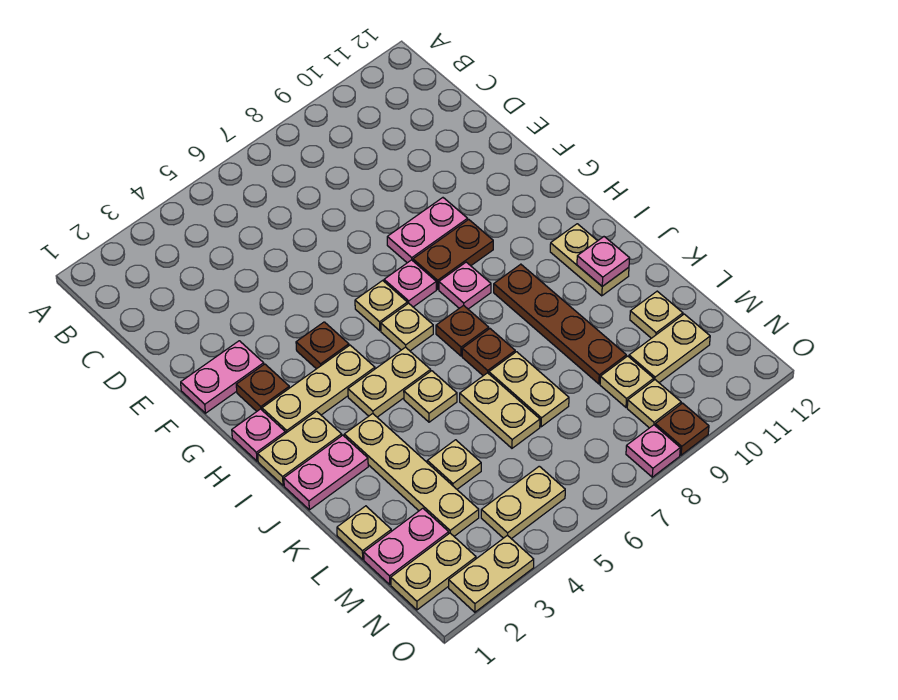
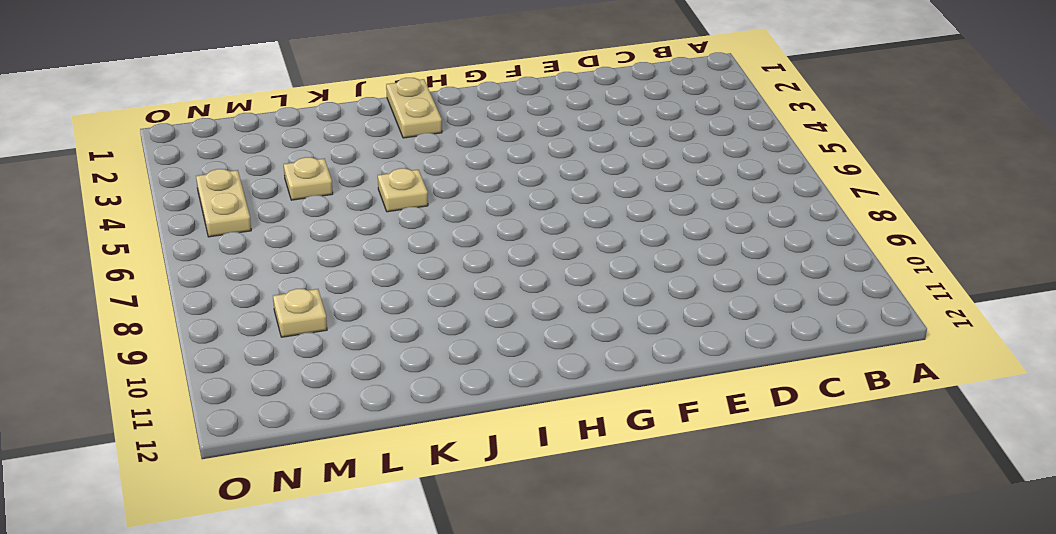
none -> pink 1x2 plate [181,341,264,413]
none -> pink 1x2 plate [387,198,468,263]
none -> brown 1x1 plate [236,364,289,411]
none -> brown 1x1 plate [296,322,349,369]

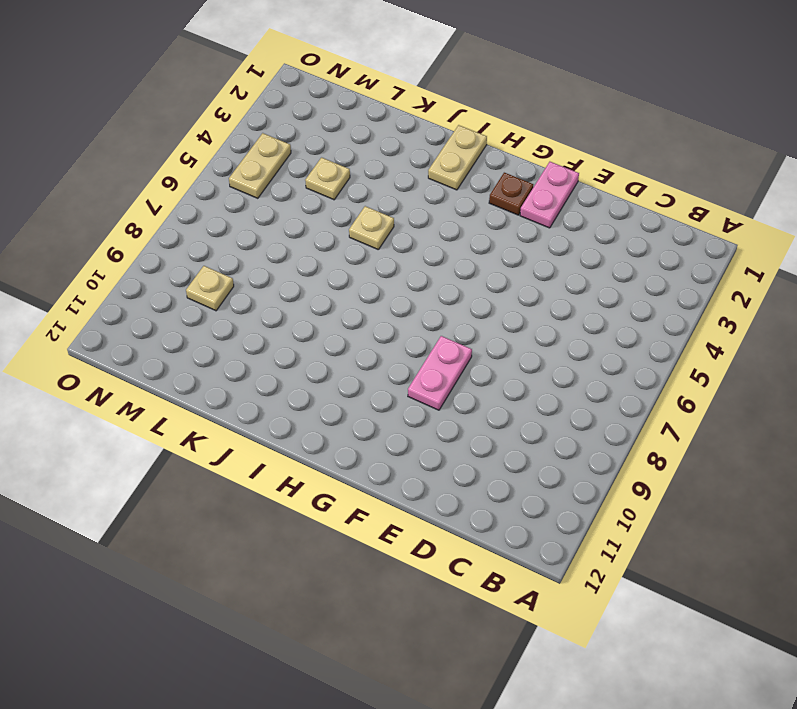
none -> brown 1x1 plate [296,322,349,369]
none -> tan 1x1 plate [355,280,407,331]
none -> pink 1x1 plate [384,260,436,307]
none -> brown 1x2 plate [413,220,493,289]

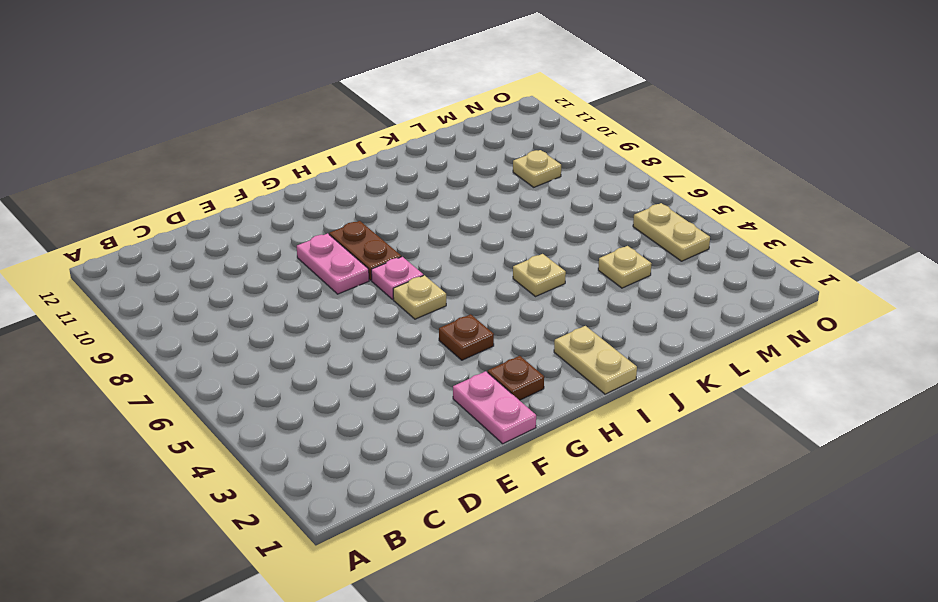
none -> pink 1x1 plate [232,409,285,461]
none -> tan 1x3 plate [262,345,375,433]
none -> tan 1x1 plate [381,303,433,351]
none -> pink 1x1 plate [439,262,491,309]

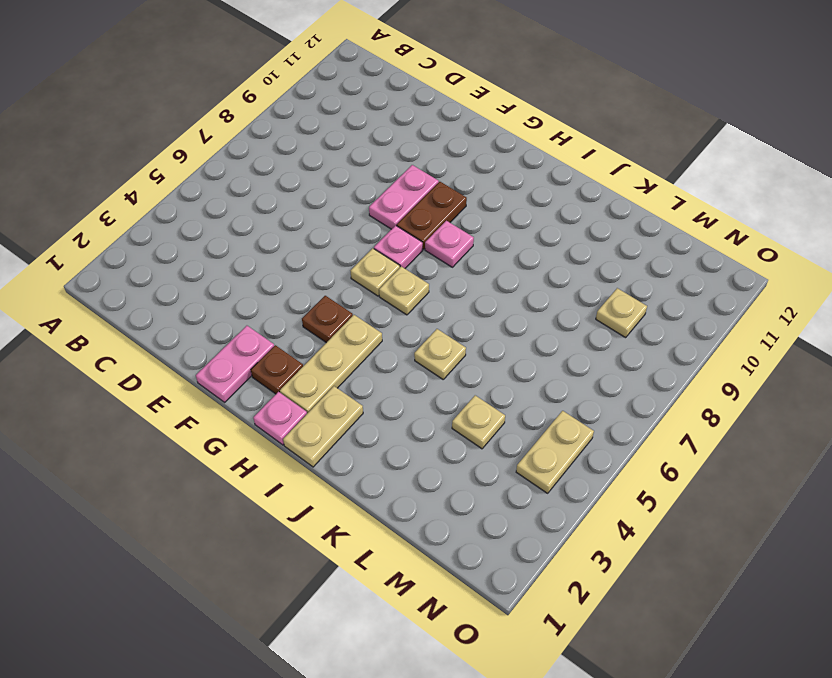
none -> tan 1x2 plate [348,347,431,417]
none -> brown 1x1 plate [436,305,489,356]
none -> brown 1x4 plate [494,264,626,384]
none -> tan 1x2 plate [550,224,629,296]

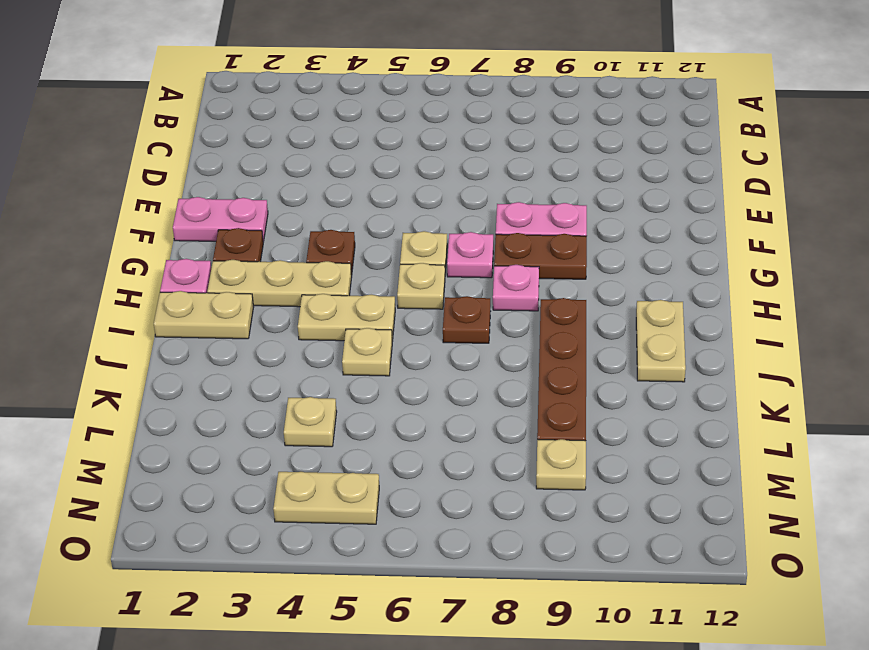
none -> pink 1x2 plate [284,435,368,510]
none -> tan 1x4 plate [344,414,479,536]
none -> brown 1x1 plate [462,329,515,376]
none -> tan 1x2 plate [460,373,540,448]

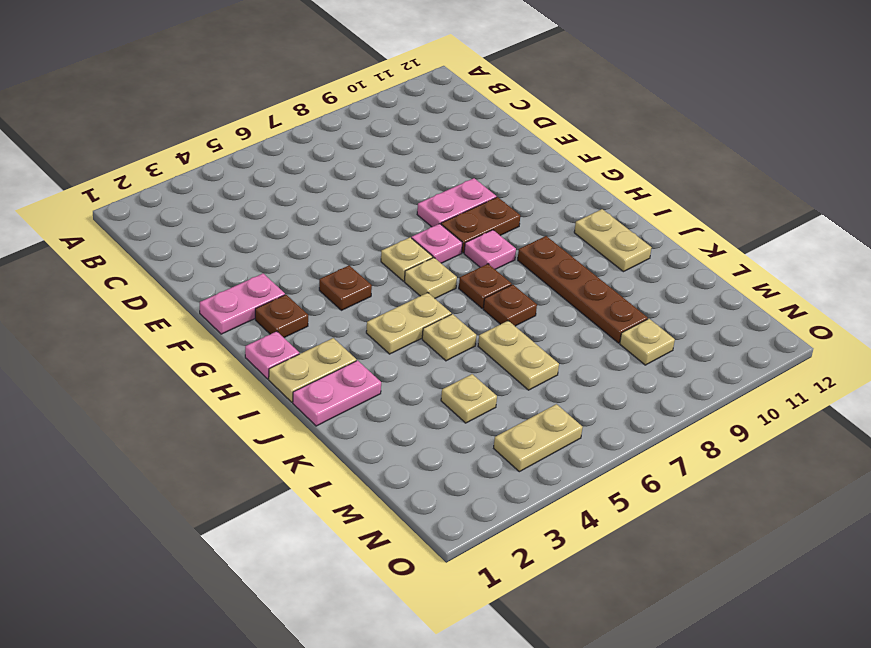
none -> tan 1x3 plate [262,345,375,433]
none -> tan 1x4 plate [344,414,479,536]
none -> tan 1x2 plate [489,352,569,427]
none -> tan 1x1 plate [337,506,391,559]

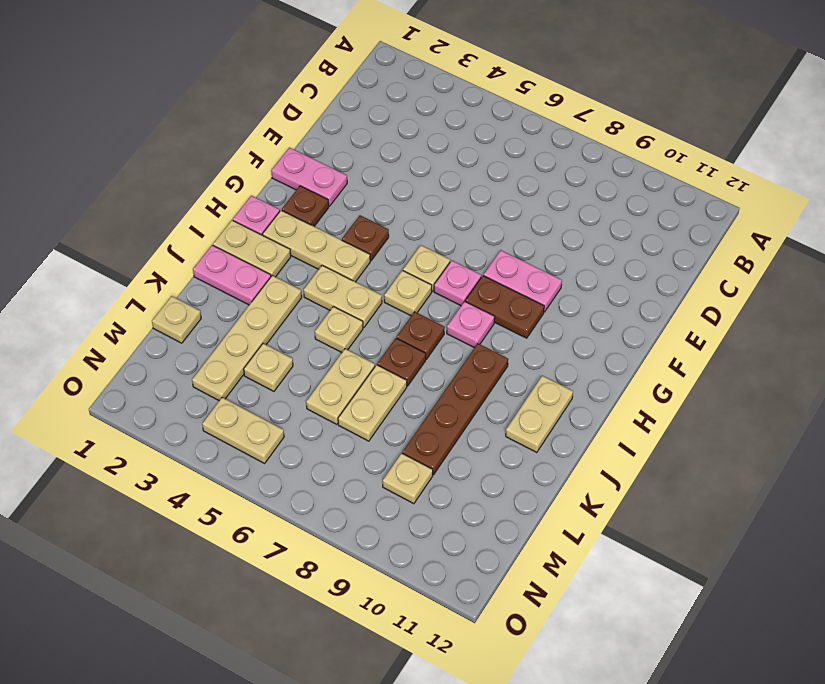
none -> tan 1x1 plate [630,291,683,338]
none -> pink 1x2 plate [364,508,449,584]
none -> tan 1x2 plate [629,314,710,383]
none -> tan 1x2 plate [391,533,476,610]

